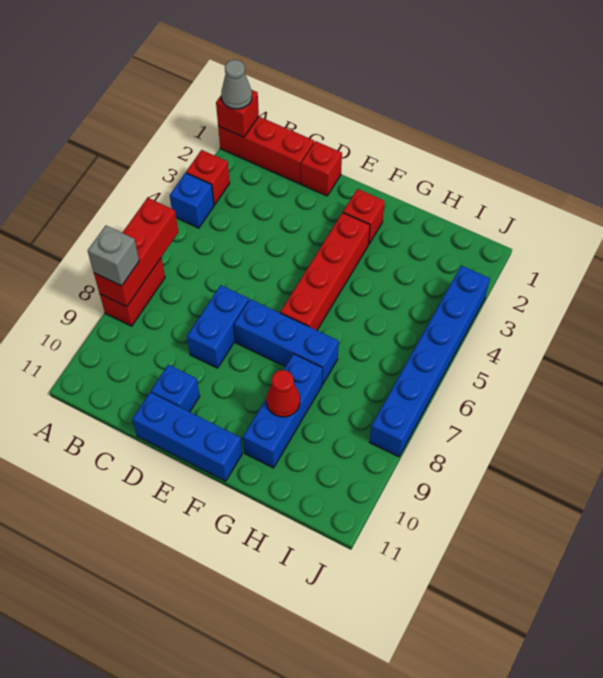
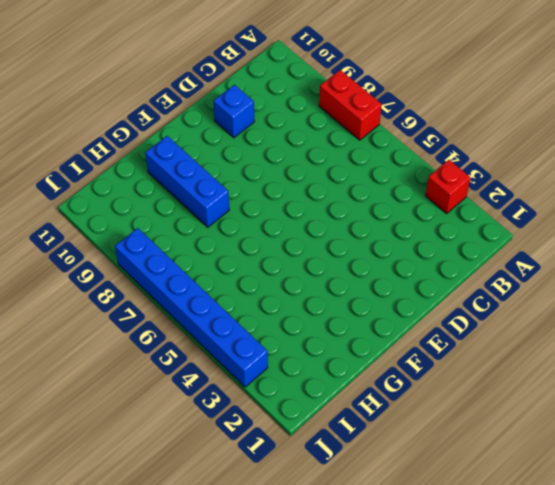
none -> red 1x3 brick [218,117,314,184]
none -> blue 1x1 brick [170,173,214,228]
none -> red 1x1 brick [301,141,342,196]

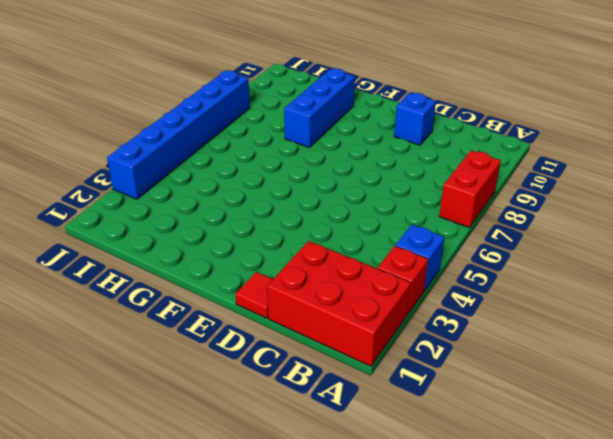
red 2x3 brick [267,241,411,366] -> red 1x3 brick [218,117,314,184]
red 1x1 tile [235,272,273,318] -> red 1x1 brick [301,141,342,196]
none -> blue 1x2 brick [187,285,249,368]
none -> blue 1x3 brick [132,392,242,481]
none -> blue 1x3 brick [234,299,339,384]

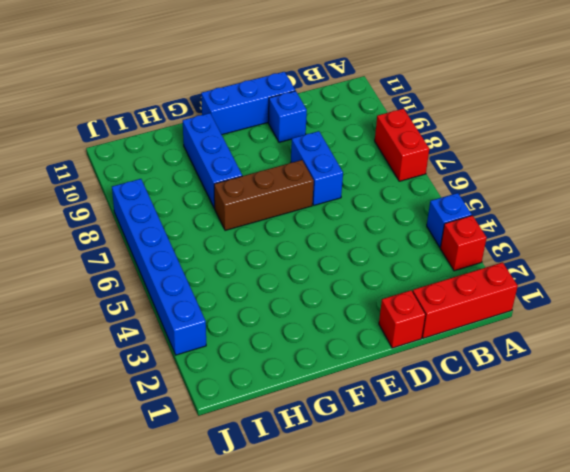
brown 1x3 brick [214,160,314,230] -> blue 1x3 brick [234,299,339,384]
none -> red 1x1 brick [343,189,385,244]
none -> red 1x4 brick [280,213,370,330]
none -> red 1x1 brick [216,90,259,137]

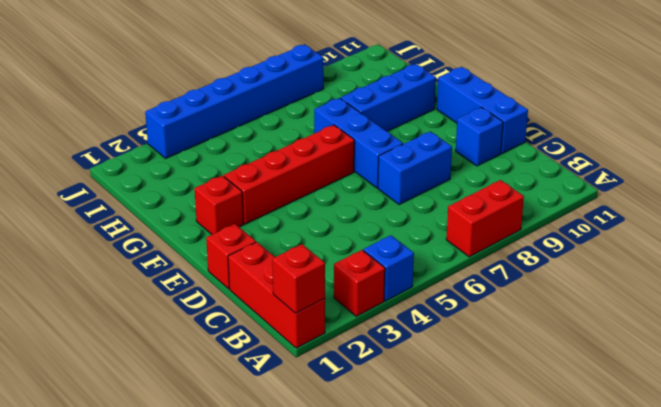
none -> red 1x3 brick [94,198,178,307]
none -> red 1x1 cone [266,370,300,417]
none -> grey 1x1 cone [221,60,252,109]

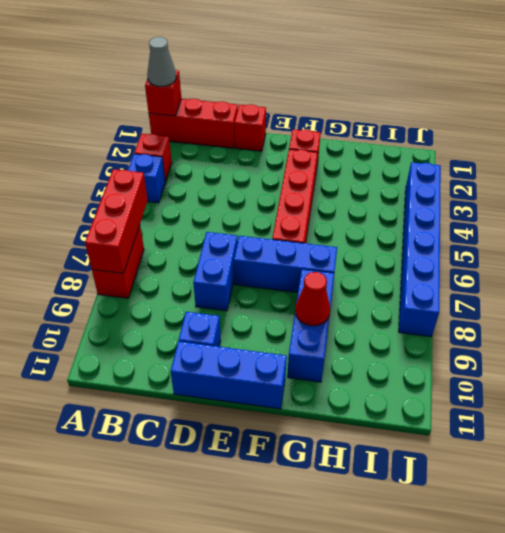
none -> grey 1x1 brick [88,226,139,286]

